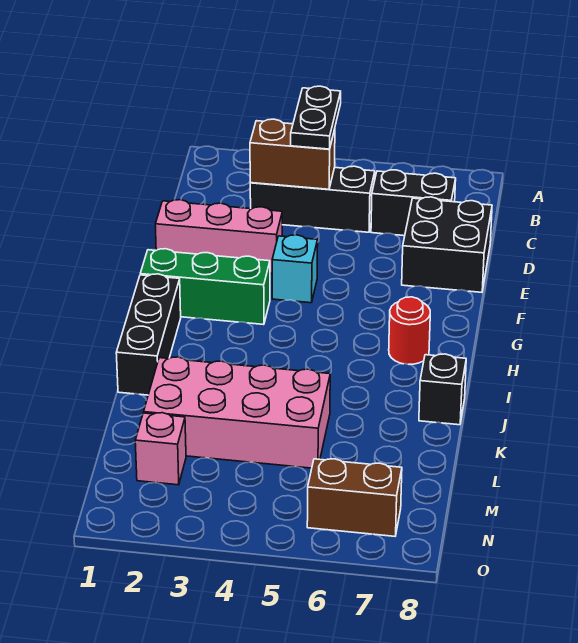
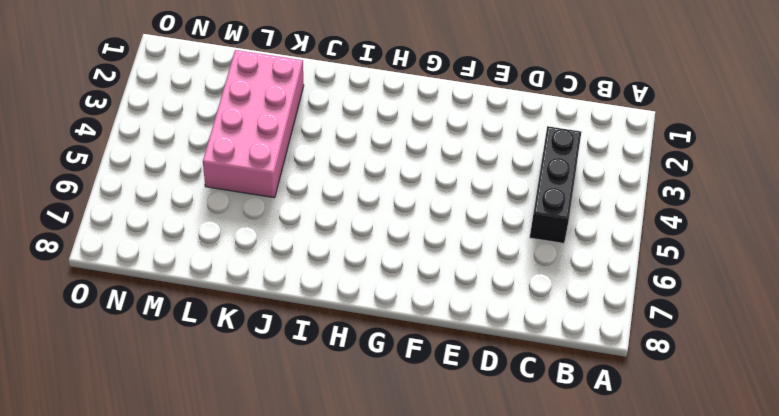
none -> black 1x2 brick [371,170,456,236]
none -> black 2x2 brick [402,197,492,292]
none -> pink 1x3 brick [155,200,282,274]

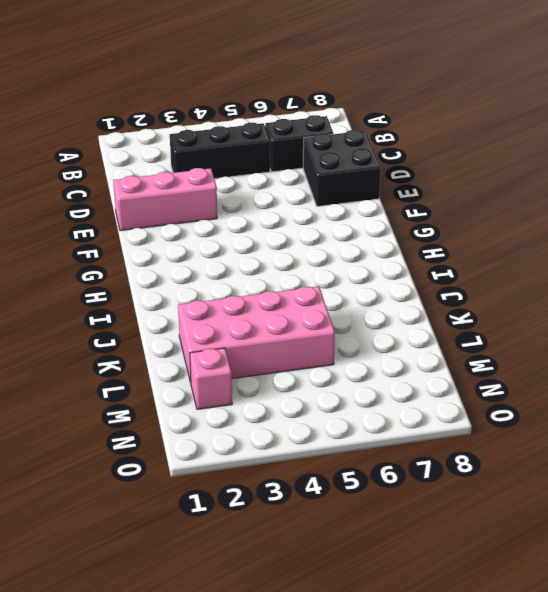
none -> cyan 1x1 brick [272,235,318,303]
none -> green 1x3 brick [140,249,270,325]
none -> black 1x3 brick [116,274,181,395]

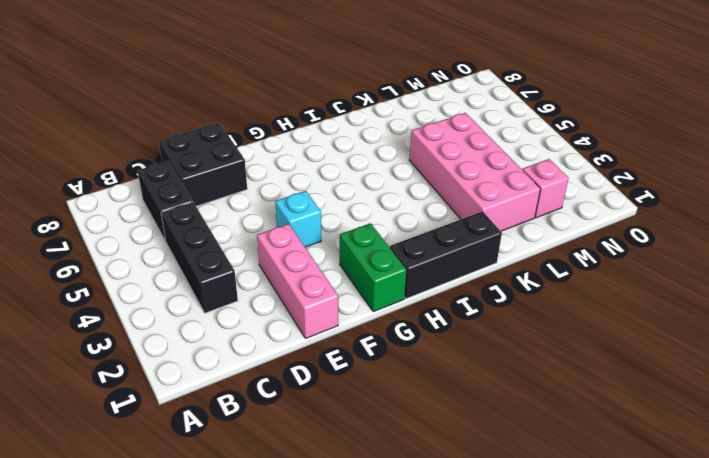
green 1x2 brick [340,223,406,312] -> green 1x3 brick [140,249,270,325]
none -> red 1x1 round brick [389,297,430,364]
none -> black 1x1 brick [419,354,466,425]
none -> brown 1x2 brick [307,459,402,536]

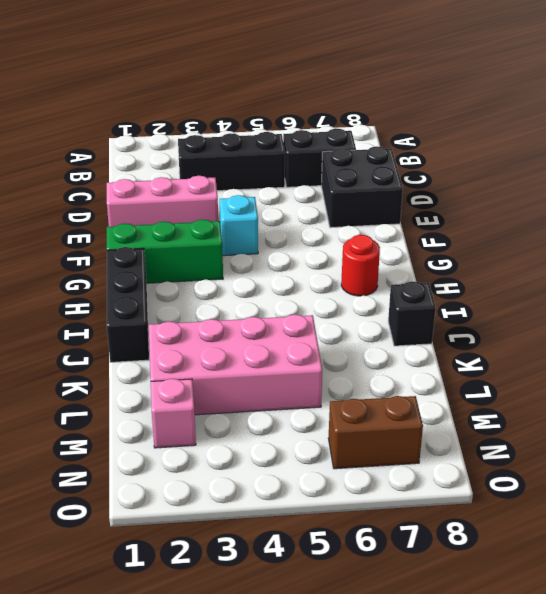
none -> brown 1x2 brick [250,119,335,189]
none -> black 1x2 plate [291,86,341,149]

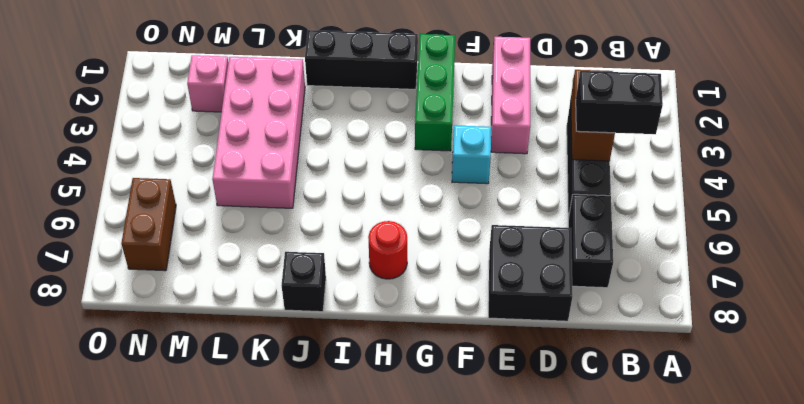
black 1x2 brick [576,71,663,134] -> black 1x2 plate [291,86,341,149]

